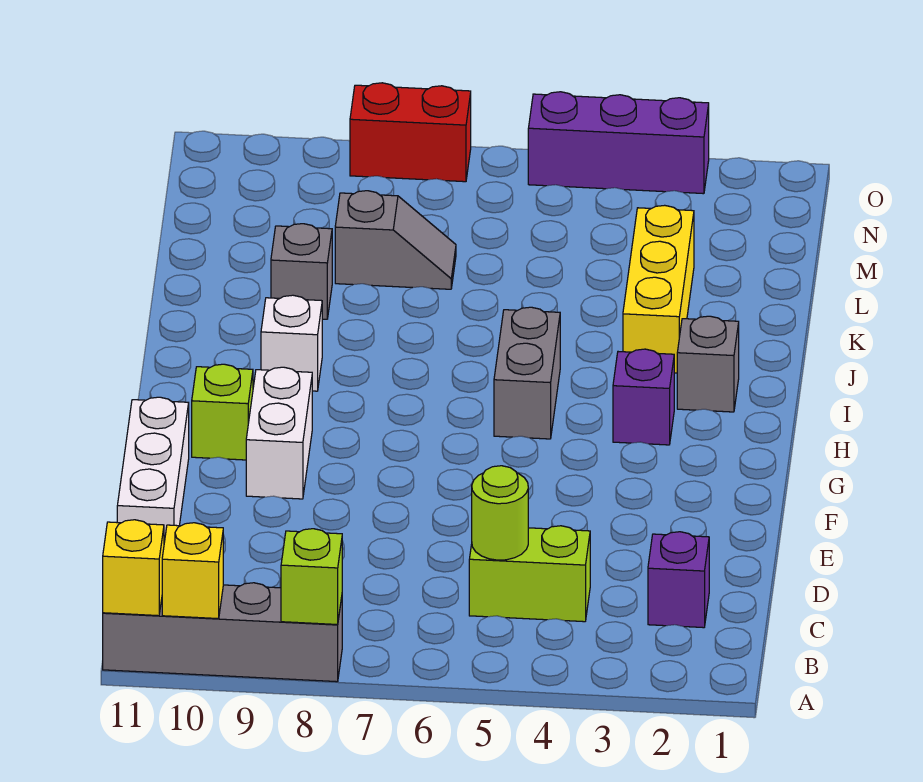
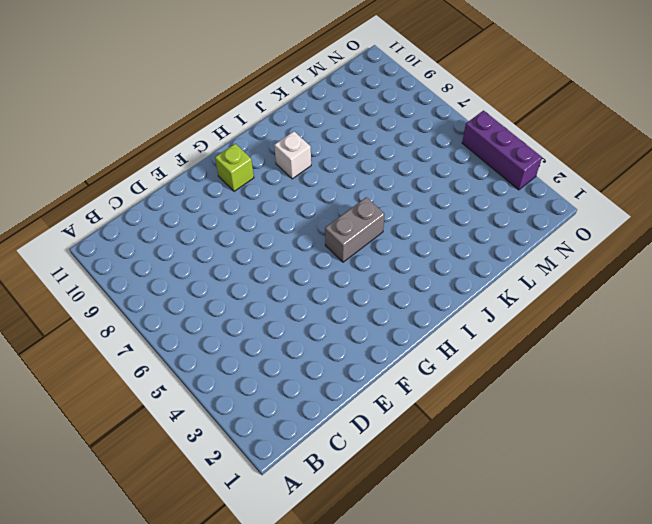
none -> grey 1x4 brick [103,583,342,682]
none -> purple 1x1 brick [648,532,709,628]
none -> lime 1x2 brick [469,526,590,622]

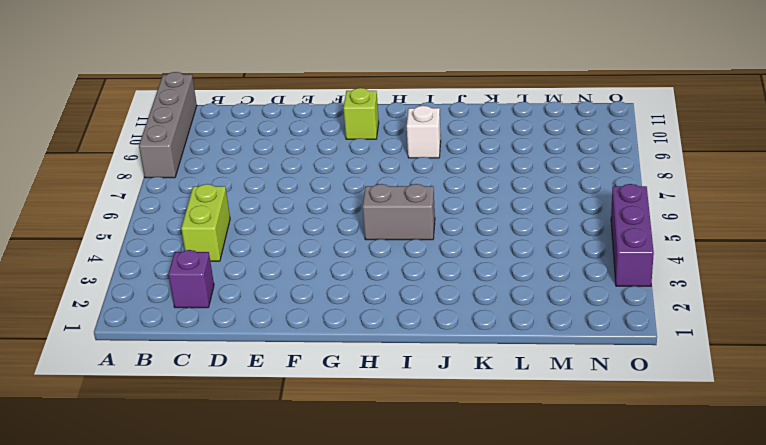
none -> white 1x3 brick [117,397,189,542]
none -> white 1x2 brick [246,367,312,499]
none -> purple 1x1 brick [613,349,674,445]

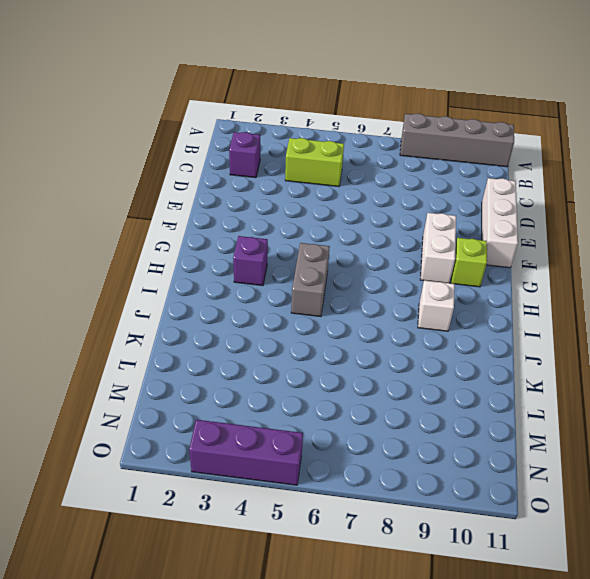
none -> grey 1x1 brick [677,316,739,412]
none -> yellow 1x3 brick [623,205,694,373]
none -> grey 1x1 brick [271,224,332,319]

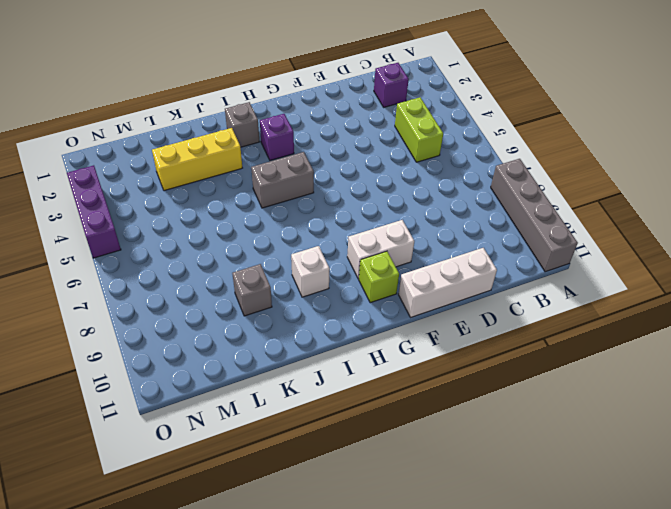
none -> grey 1x2 slope [335,191,456,289]
none -> red 1x2 brick [350,83,471,182]
none -> lime 1x1 brick [281,529,342,624]

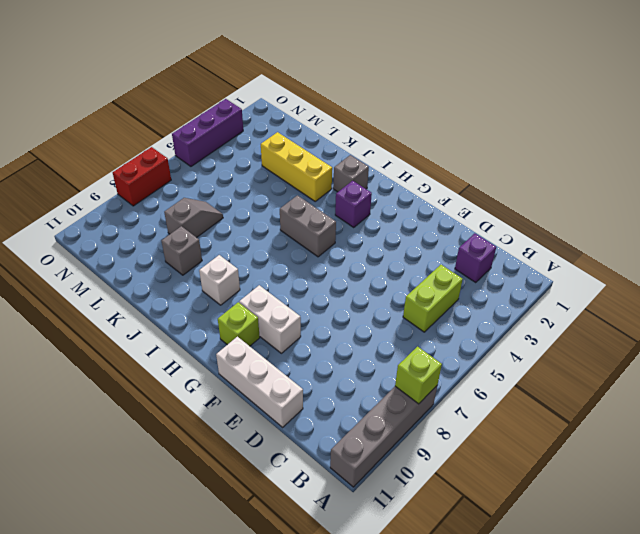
none -> yellow 1x1 brick [162,523,223,619]
none -> yellow 1x1 brick [103,520,164,616]
none -> lime 1x1 round brick [472,466,528,560]

